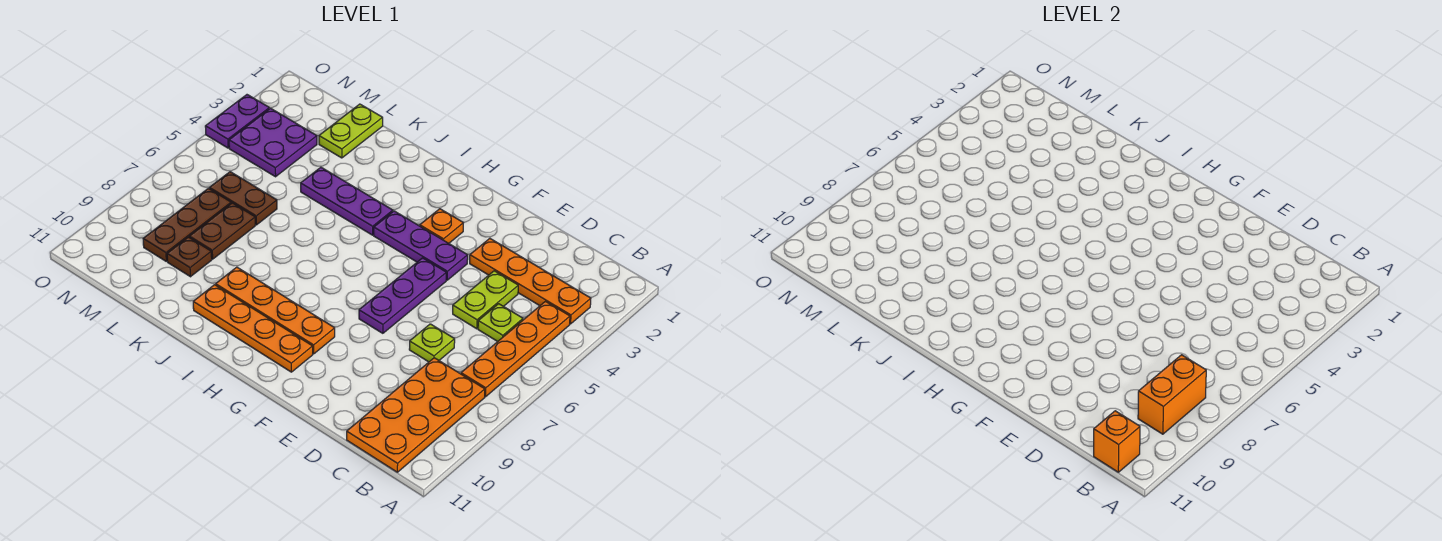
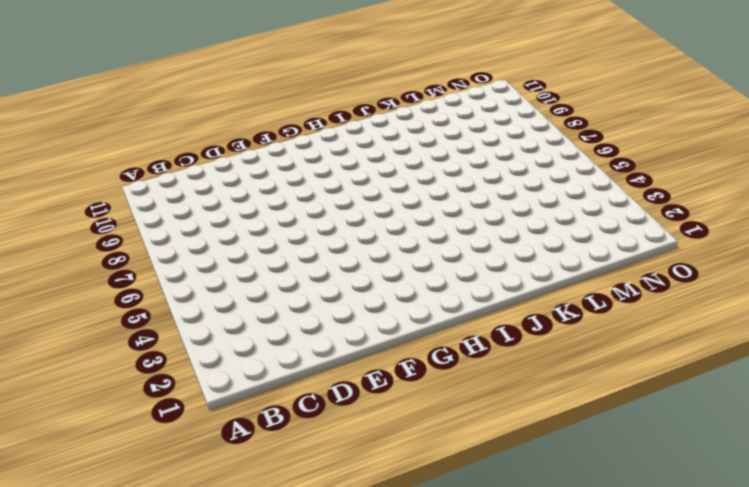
none -> orange 1x4 plate [470,238,591,324]
none -> orange 1x4 plate [461,301,570,397]
none -> orange 2x4 plate [347,358,485,472]

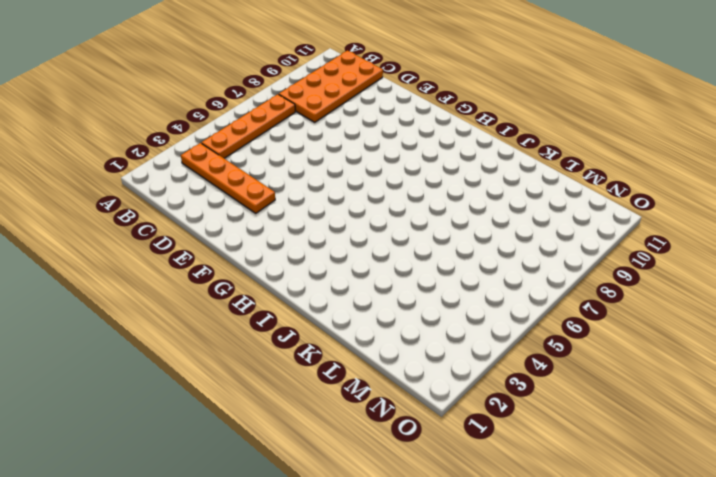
none -> lime 1x1 plate [478,304,523,342]
none -> lime 1x2 plate [453,271,518,329]
none -> lime 1x1 plate [409,324,455,362]

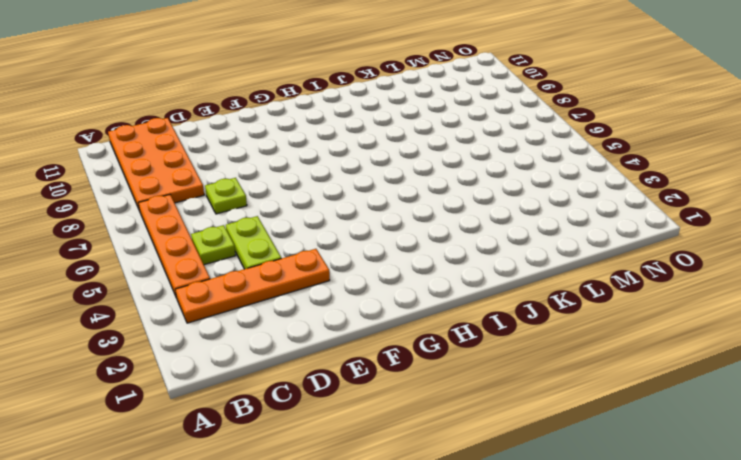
none -> purple 1x3 plate [374,211,468,280]
none -> purple 1x3 plate [359,258,446,333]
none -> orange 1x1 plate [420,209,463,243]

